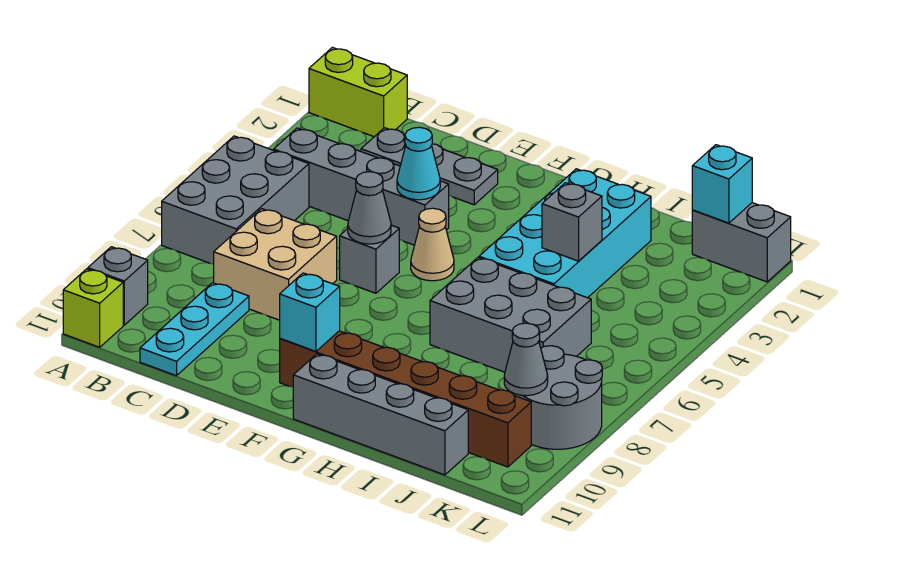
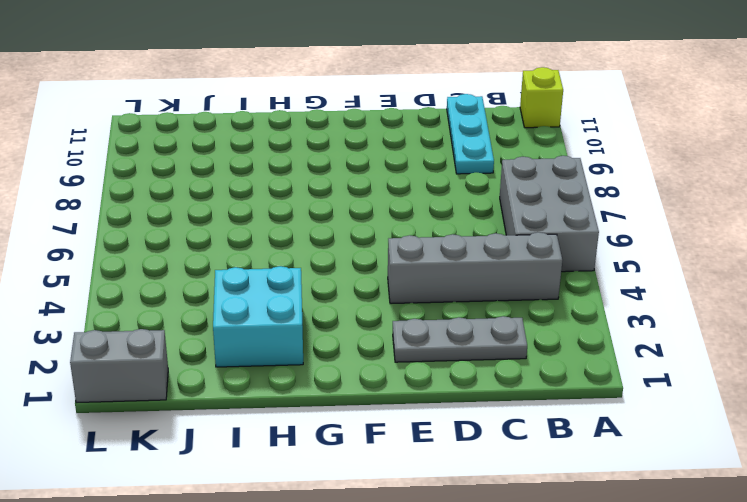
cyan 2x2 brick [213,266,303,367] -> cyan 2x4 brick [479,169,651,298]
none -> lime 1x2 brick [309,47,407,137]
none -> grey 1x1 brick [88,247,148,325]
none -> tan 2x2 brick [214,209,337,320]

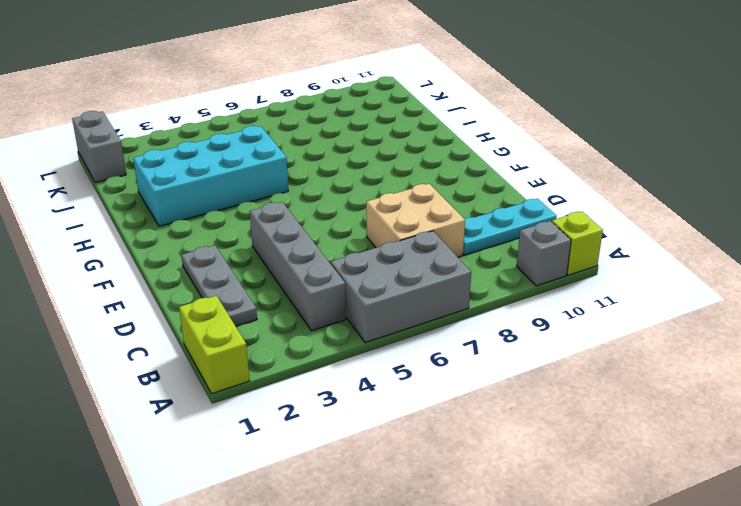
none -> grey 1x1 brick [340,225,399,293]
none -> tan 1x1 cone [411,208,454,281]
none -> brown 1x6 brick [280,331,531,467]

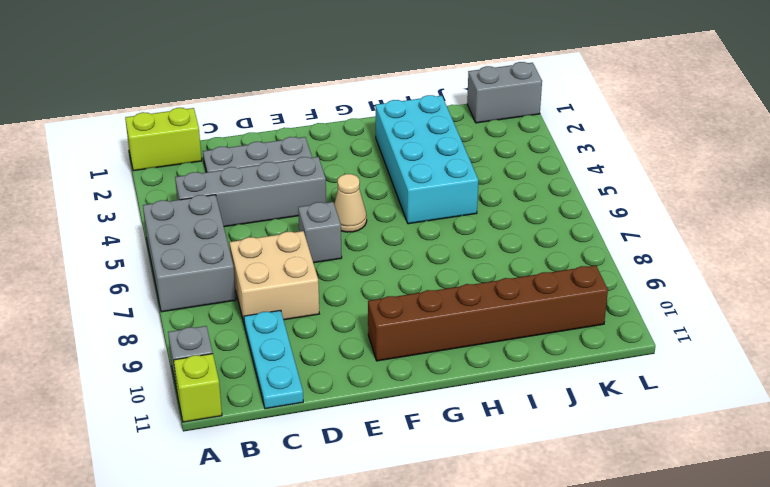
none -> grey 1x4 brick [293,354,468,475]
none -> grey 2x3 brick [430,257,591,372]
none -> grey 2x2 round brick [513,346,602,449]

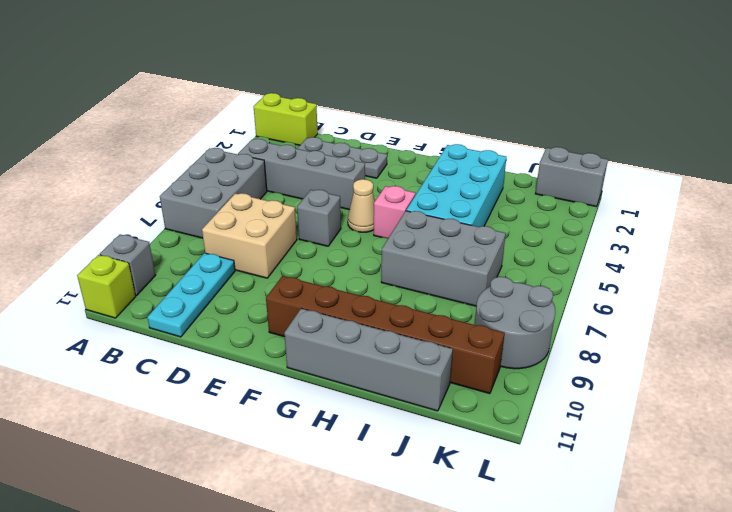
pink 1x1 brick [374,186,415,238] -> none
none -> cyan 1x1 cone [397,127,440,200]
none -> grey 1x1 cone [348,172,391,244]
none -> cyan 1x1 brick [280,273,340,351]

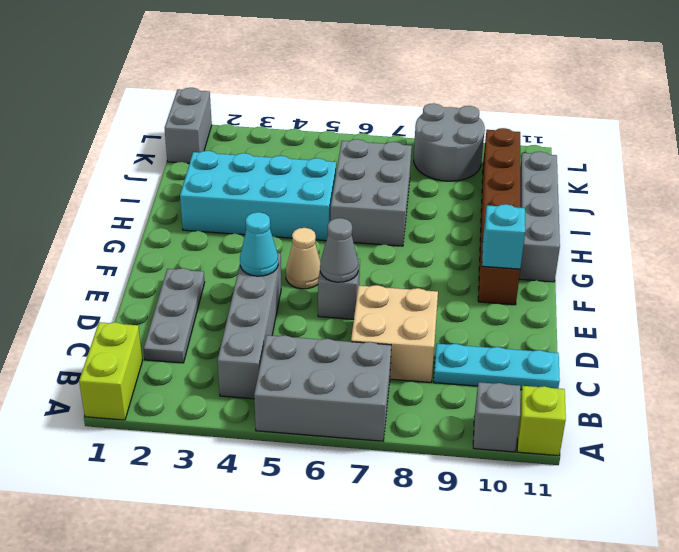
none -> grey 1x1 brick [542,183,602,261]
none -> cyan 1x1 brick [692,145,752,223]
none -> grey 1x1 cone [504,323,548,396]

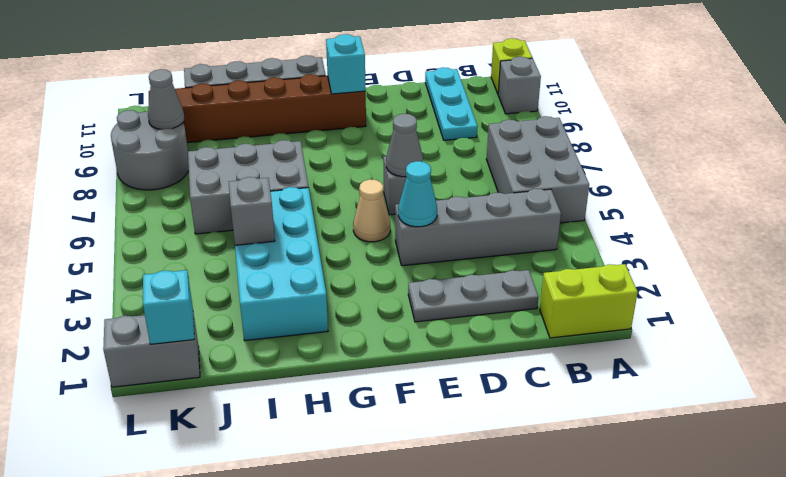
none -> tan 2x2 brick [214,209,337,320]

